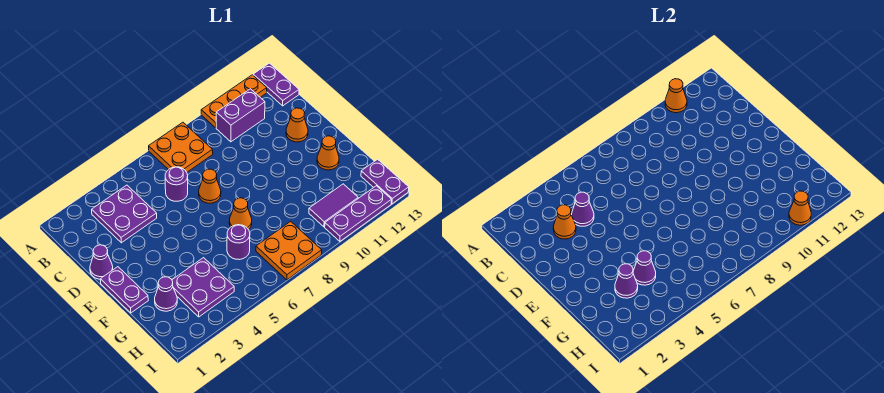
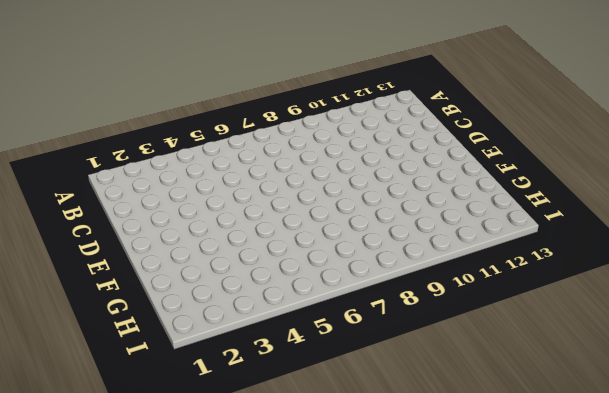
none -> orange 2x2 plate [149,122,213,172]
none -> orange 1x3 plate [201,75,267,128]
none -> purple 1x2 plate [253,63,299,106]

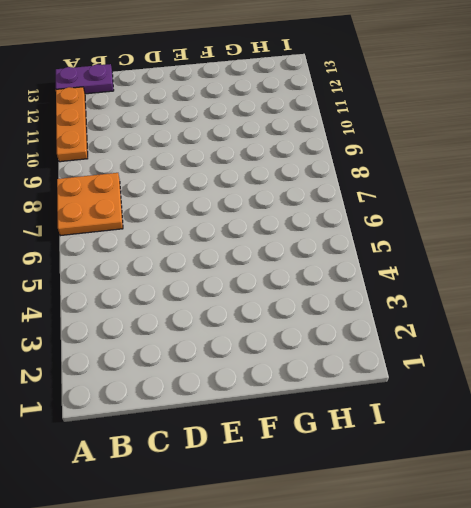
none -> purple 2x2 plate [92,185,157,243]
none -> purple 1x2 brick [216,89,265,142]
none -> purple 1x1 round brick [165,167,188,201]

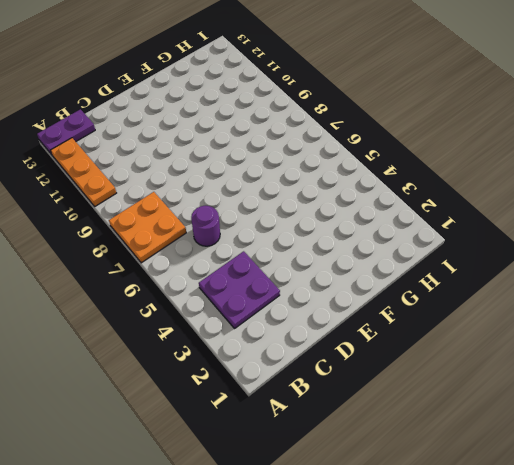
none -> purple 1x2 brick [216,89,265,142]
none -> purple 1x1 cone [90,245,113,279]
none -> orange 1x1 cone [199,169,221,203]

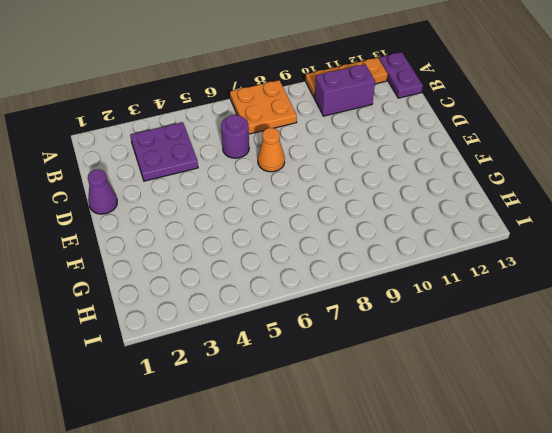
none -> orange 1x1 cone [286,108,308,142]
none -> purple 1x2 plate [100,267,148,313]
none -> orange 1x1 cone [229,198,252,230]

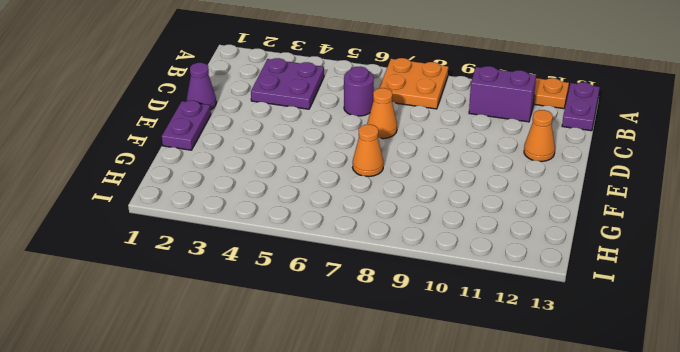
none -> orange 1x1 cone [317,136,339,170]
none -> purple 1x1 cone [155,277,177,311]
none -> purple 2x2 plate [172,258,234,317]

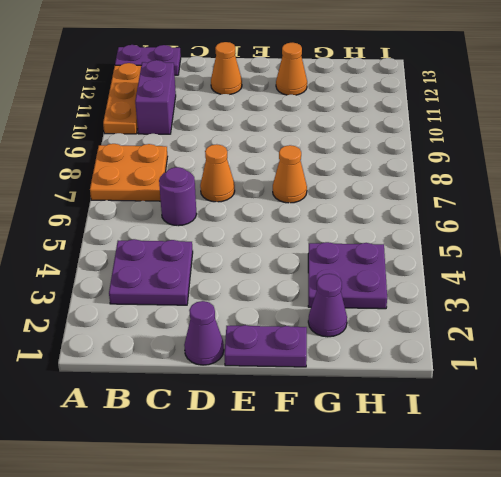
none -> purple 1x1 round brick [227,225,250,260]
none -> orange 2x2 plate [256,221,322,280]
none -> purple 1x2 tile [309,184,358,227]

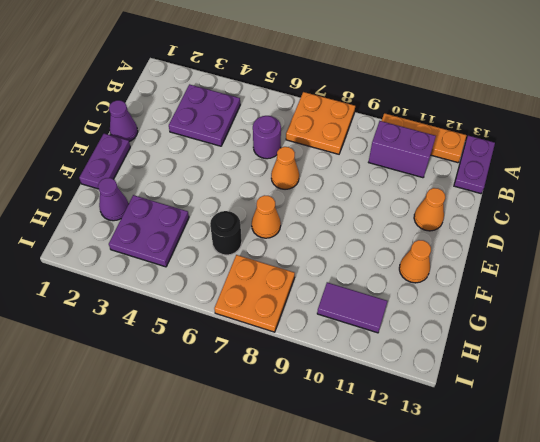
black 1x1 round brick [210,211,242,255] -> purple 1x1 round brick [227,225,250,260]
none -> purple 1x2 plate [361,159,409,204]
none -> purple 1x3 plate [325,186,391,241]
none -> orange 1x1 cone [665,79,687,113]

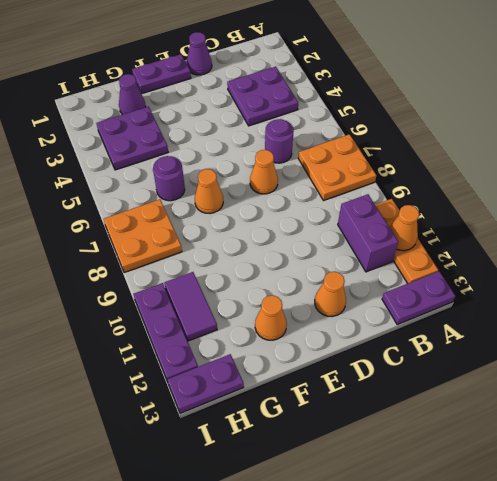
none -> orange 1x1 cone [553,205,576,239]
none -> purple 1x1 cone [572,192,594,226]
none -> purple 1x1 cone [615,264,638,298]

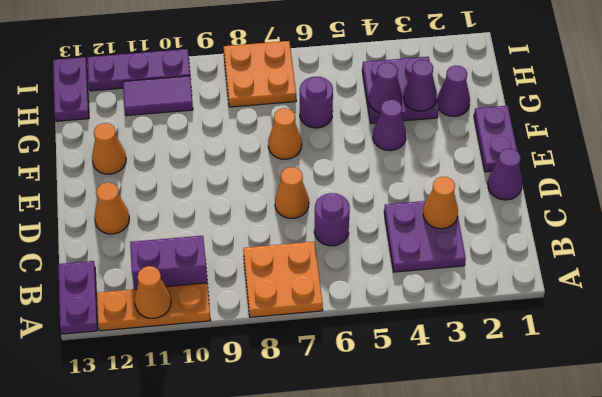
purple 1x1 cone [373,99,406,151] -> purple 1x1 cone moved to [572,192,594,226]
none -> orange 1x1 cone [789,191,811,225]

